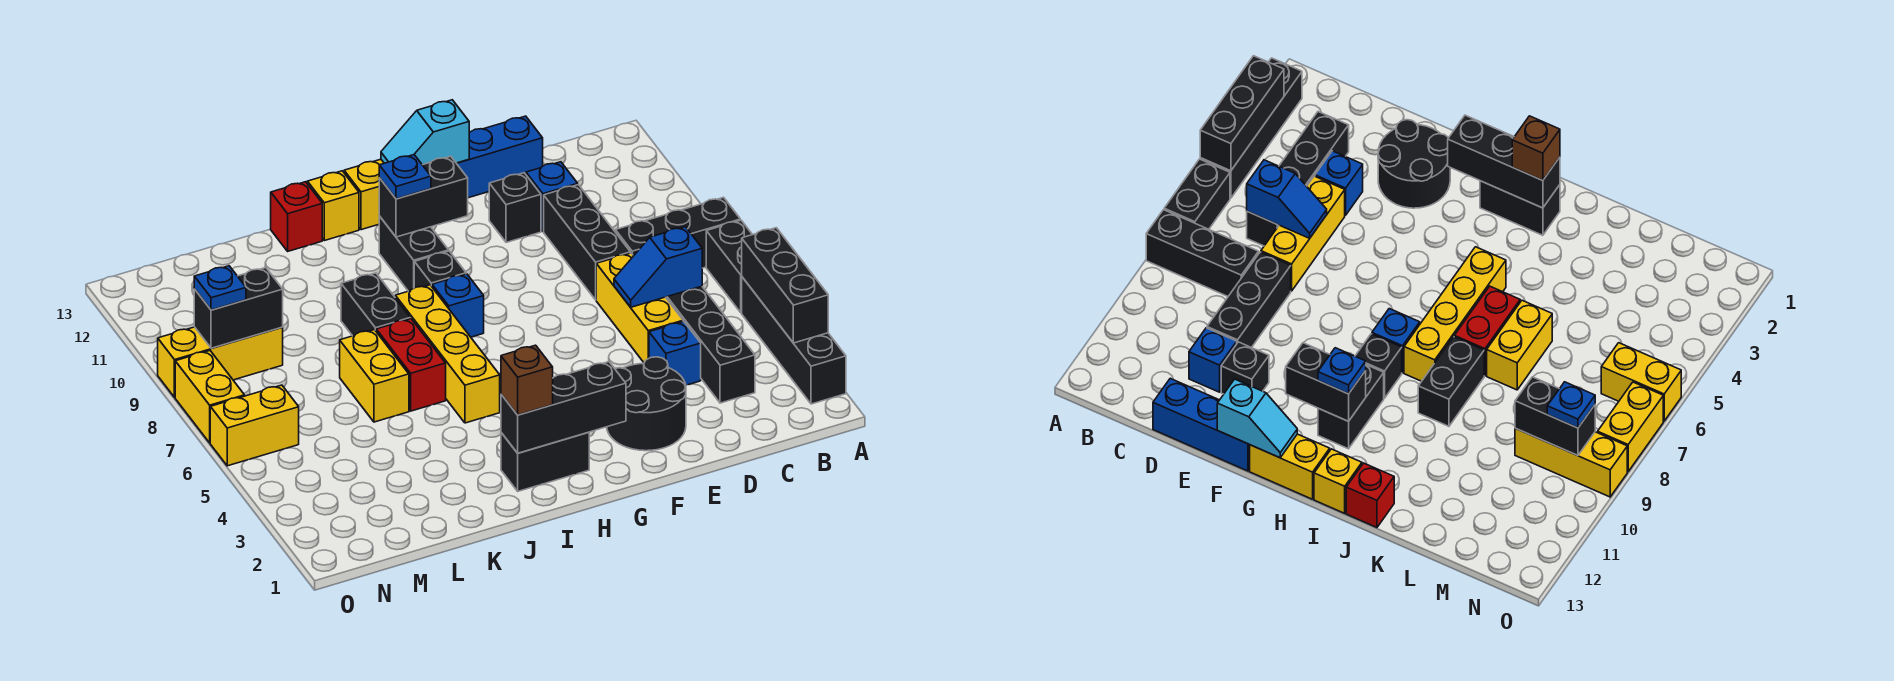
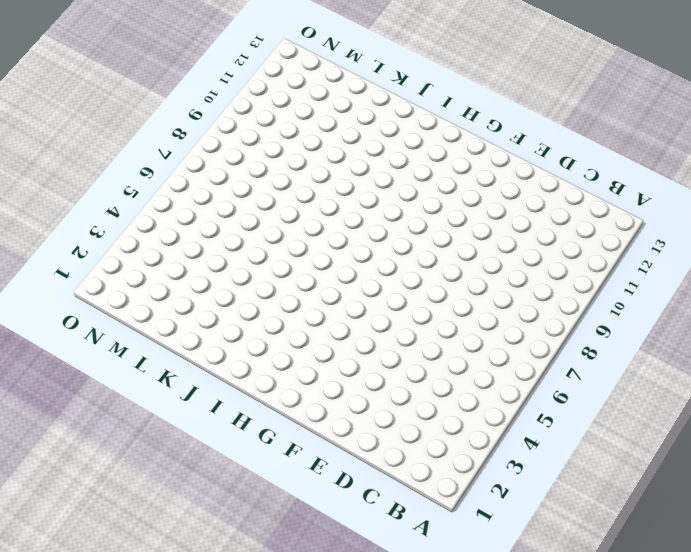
none -> black 1x4 brick [742,277,846,404]
none -> black 1x2 brick [706,220,752,313]
none -> black 1x3 brick [615,197,740,268]
none -> black 1x4 brick [666,286,755,403]

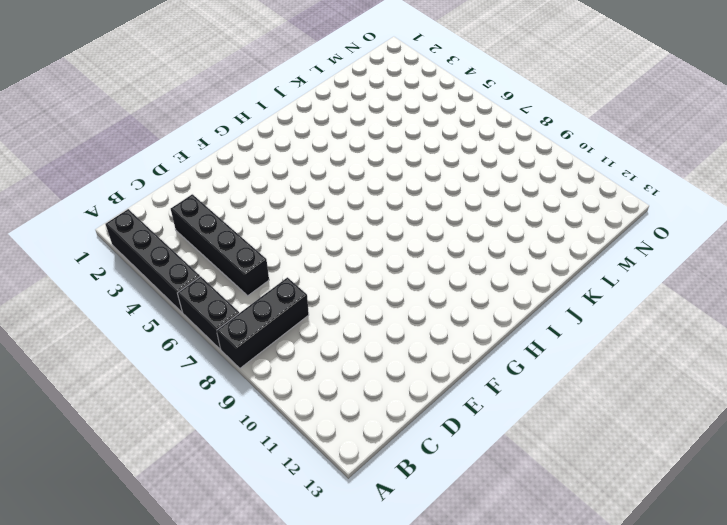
none -> blue 1x1 brick [649,321,701,385]
none -> yellow 1x3 brick [596,253,683,362]
none -> black 1x3 brick [544,185,630,300]
none -> blue 1x1 brick [526,162,578,231]

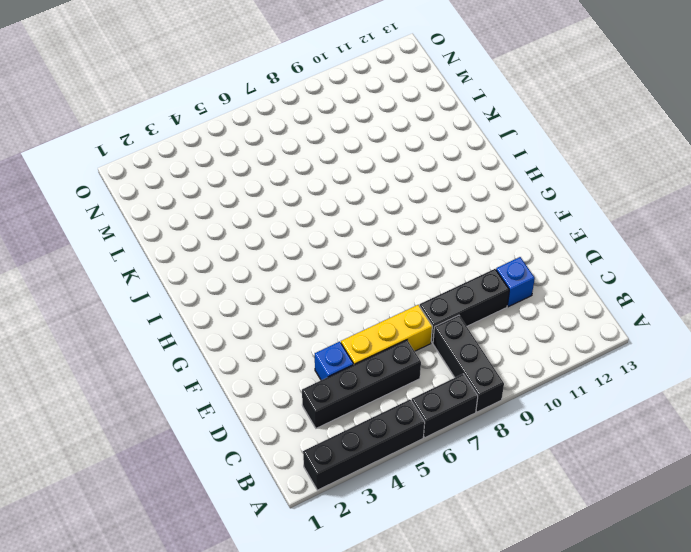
none -> blue 1x3 brick [457,116,543,198]
none -> black 2x2 round brick [607,357,686,451]
none -> black 1x1 brick [489,173,541,242]
none -> yellow 1x2 brick [344,159,384,230]

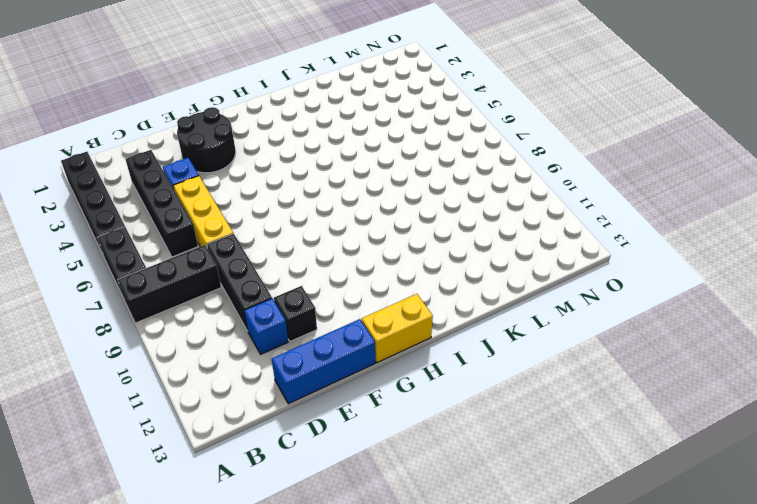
none -> black 1x2 brick [501,432,589,491]
none -> blue 1x1 brick [432,274,484,337]
none -> black 1x1 brick [414,251,466,288]
none -> black 1x2 brick [379,216,449,291]

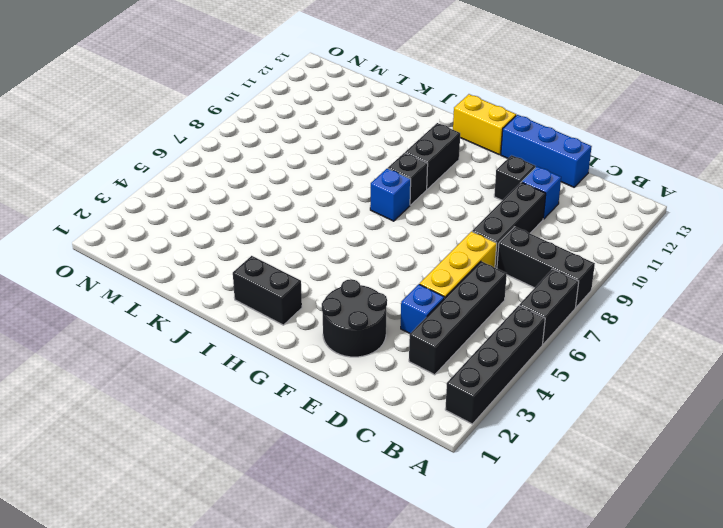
none -> yellow 1x4 brick [395,285,500,423]
none -> yellow 1x1 brick [307,171,359,241]
none -> red 1x2 brick [376,319,446,411]
none -> black 1x2 brick [341,273,410,336]

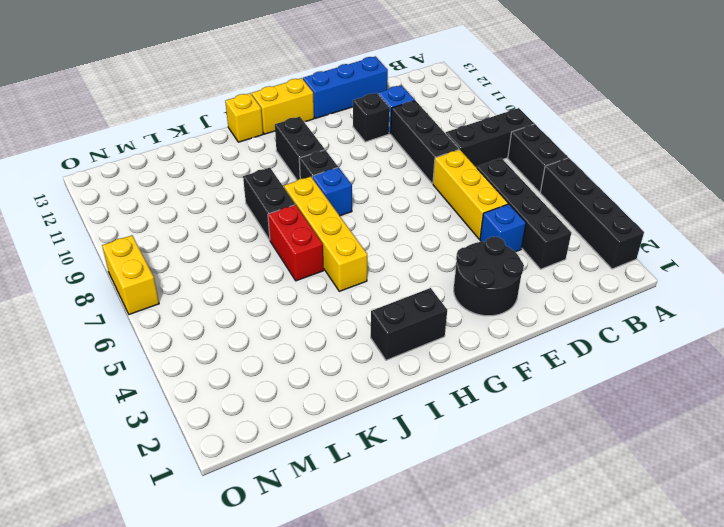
none -> red 1x1 brick [271,182,322,251]
none -> yellow 1x2 brick [340,330,409,422]
none -> yellow 1x3 brick [158,327,283,397]
none -> yellow 1x2 brick [210,385,299,466]

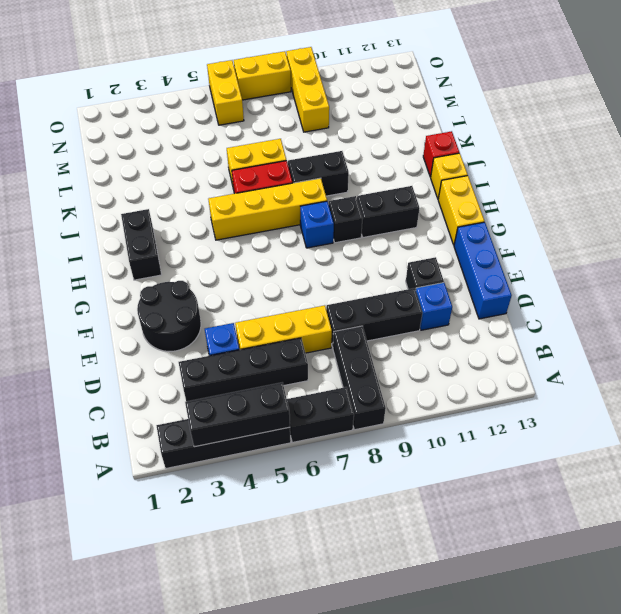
none -> blue 1x2 slope [614,227,702,307]
none -> cyan 1x2 slope [381,100,469,165]
none -> black 1x3 brick [501,362,626,453]
none -> black 1x2 brick [379,156,468,237]

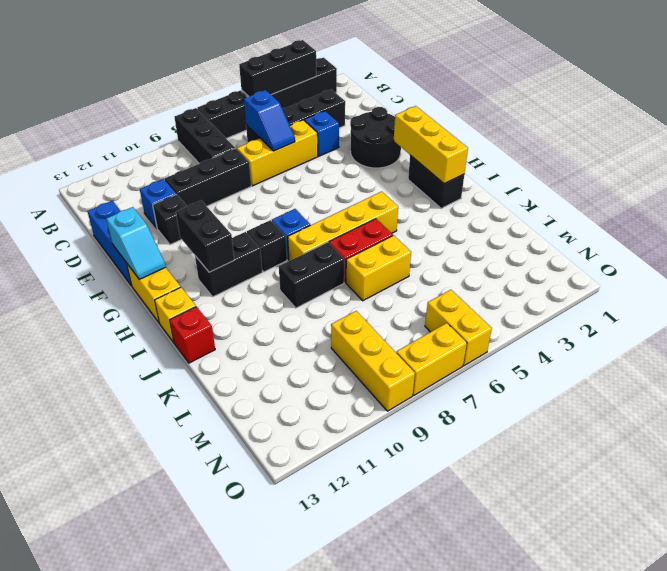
yellow 1x3 brick [394,106,468,184] -> black 1x3 brick [501,362,626,453]
none -> black 1x2 brick [194,268,283,348]
none -> blue 1x1 plate [379,155,431,199]
none -> brown 1x1 brick [501,345,553,415]
none -> blue 1x1 plate [194,266,246,310]

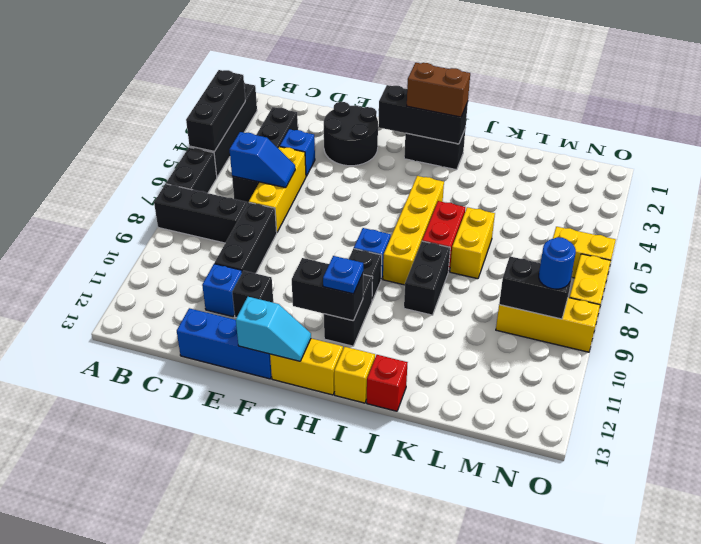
brown 1x2 brick [407,63,470,117] -> brown 1x1 brick [501,345,553,415]
blue 1x1 round brick [539,237,576,289] -> blue 1x1 plate [194,266,246,310]

